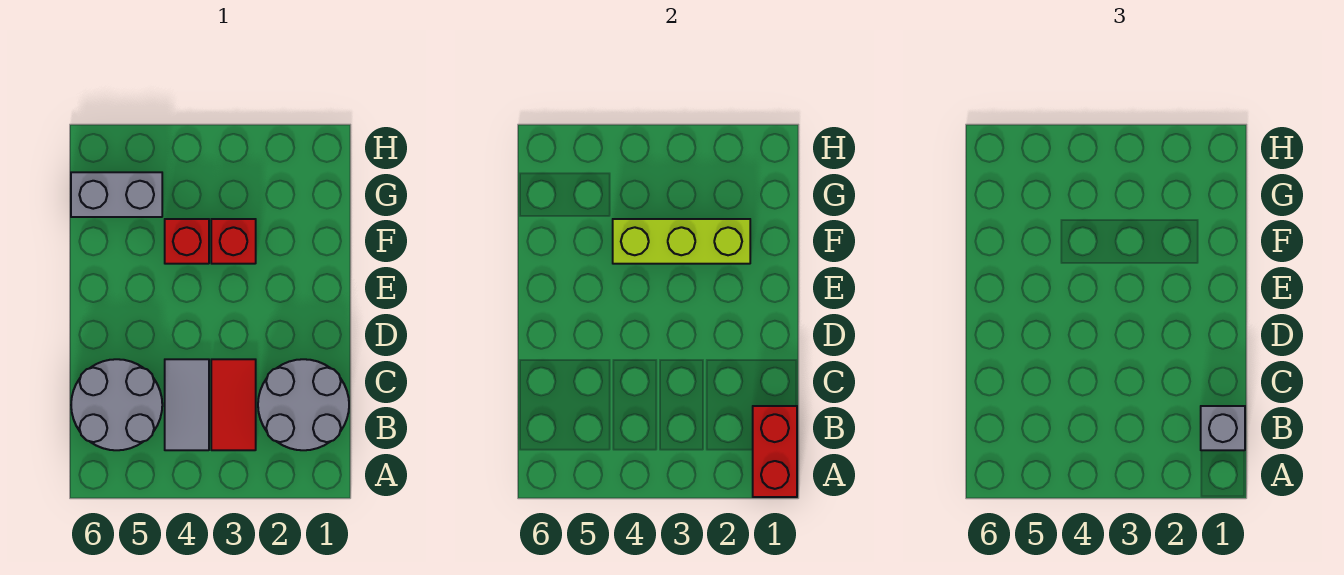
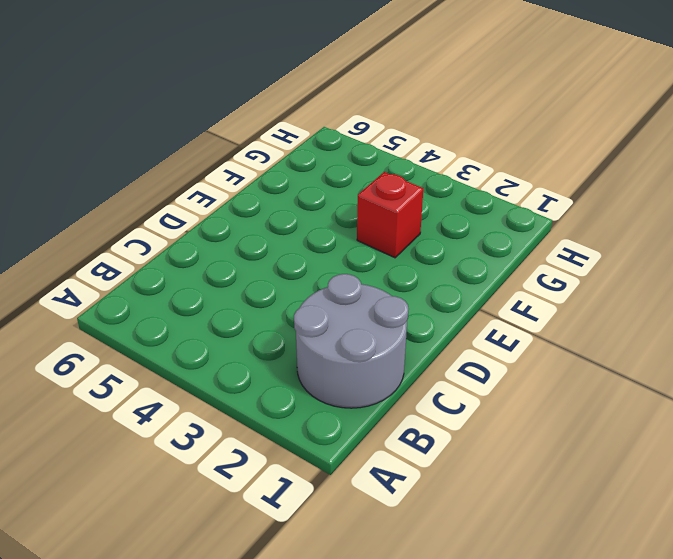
none -> red 1x2 tile [211,359,256,450]
none -> grey 1x2 tile [165,359,209,450]

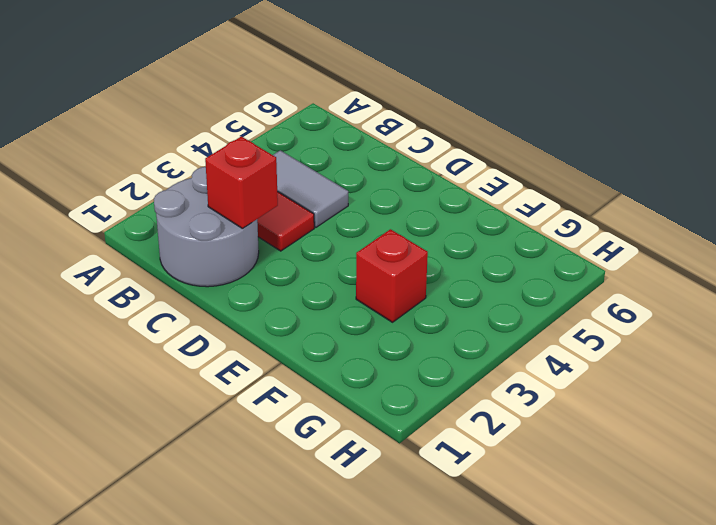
red 1x1 brick [205,136,278,229] -> red 1x1 brick moved to [165,219,209,264]
none -> grey 2x2 round brick [71,359,162,450]
none -> grey 1x2 brick [71,172,162,217]

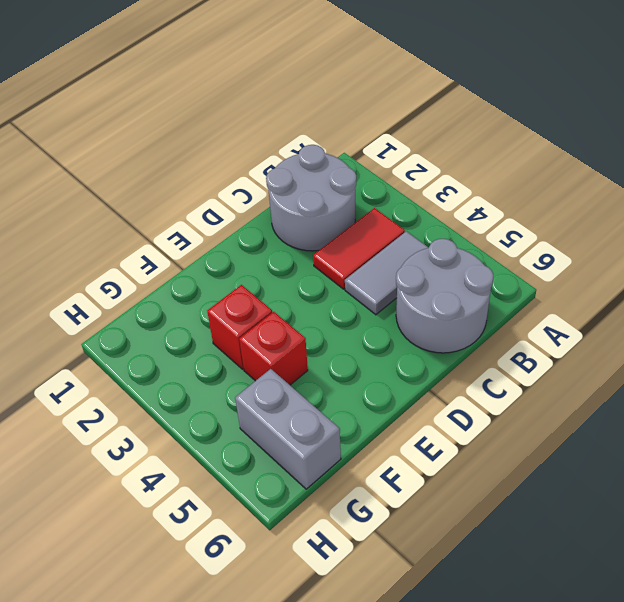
none -> red 1x2 brick [753,406,797,497]
none -> lime 1x3 brick [613,219,750,264]

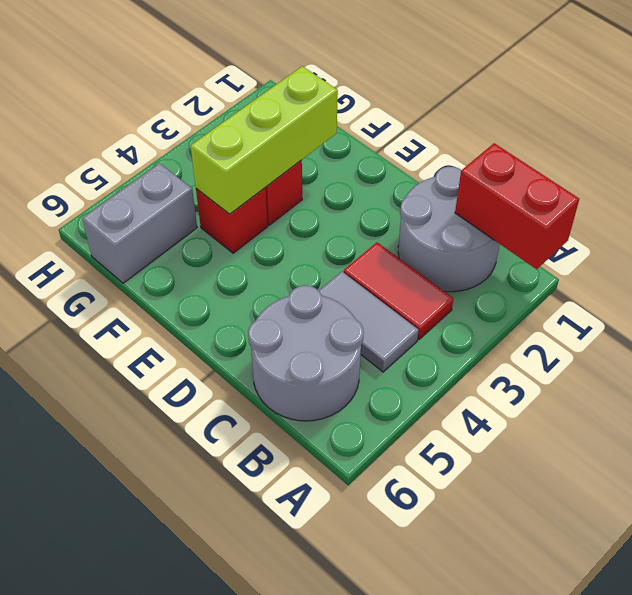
none -> grey 1x1 brick [1201,406,1245,450]

